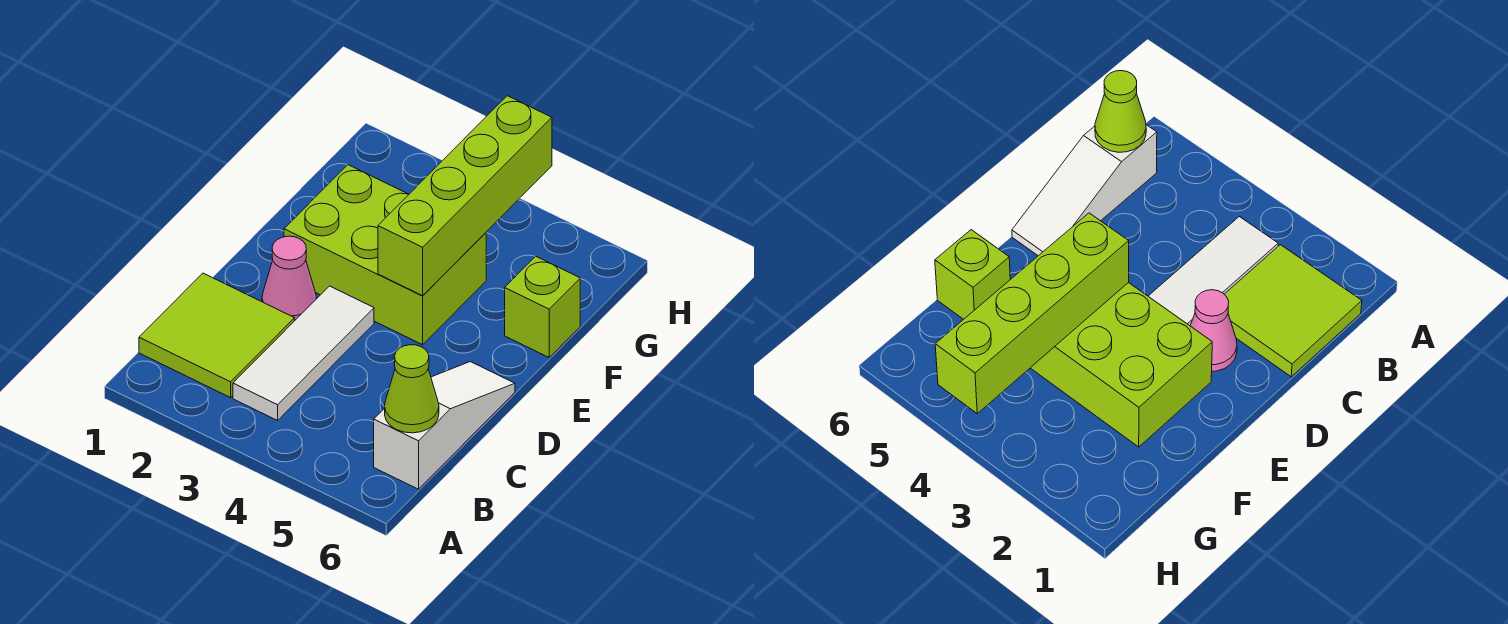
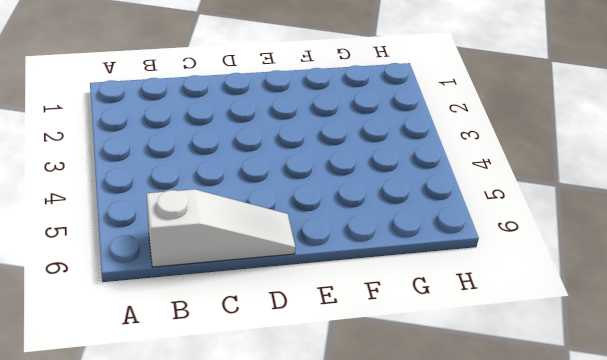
none -> lime 2x2 tile [139,273,295,398]
none -> white 1x3 tile [233,286,374,420]

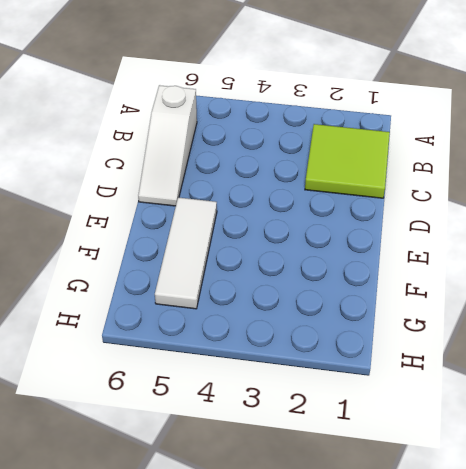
white 1x3 tile [155,197,217,309] -> white 1x3 tile moved to [233,286,374,420]
none -> pink 1x1 cone [262,236,317,320]
none -> lime 2x3 brick [284,165,486,345]

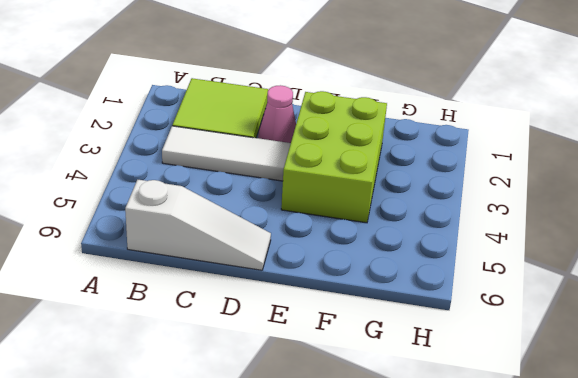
none -> lime 1x1 brick [505,256,580,357]
none -> lime 1x1 cone [385,345,439,433]

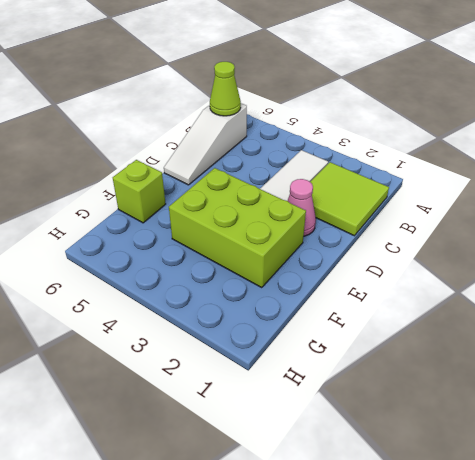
none -> lime 1x4 brick [378,96,552,296]

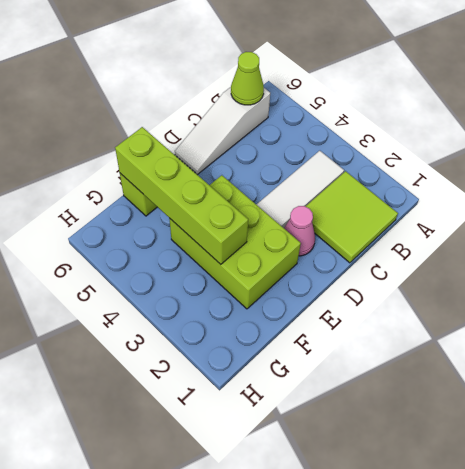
lime 1x4 brick [115,127,248,264] -> lime 1x4 brick turned to [378,96,552,296]

